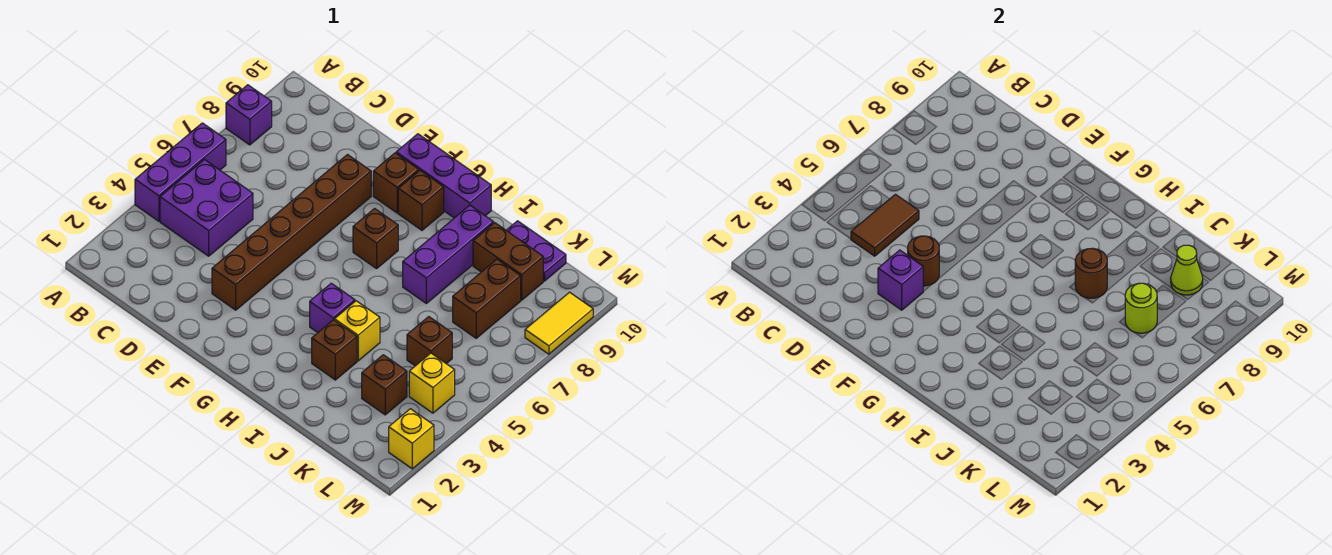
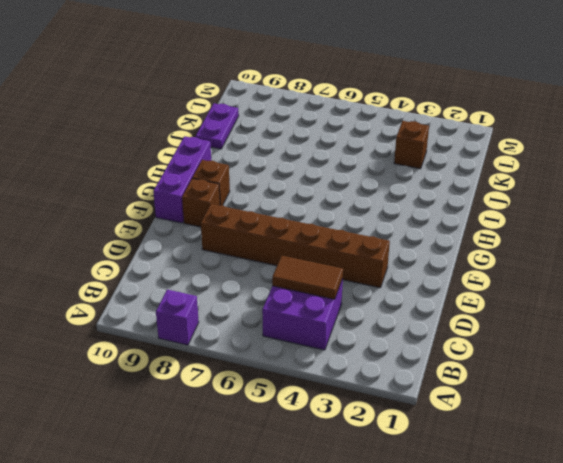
none -> purple 1x3 brick [135,123,226,221]
none -> brown 1x1 brick [353,209,398,269]
none -> purple 1x1 brick [310,283,355,333]

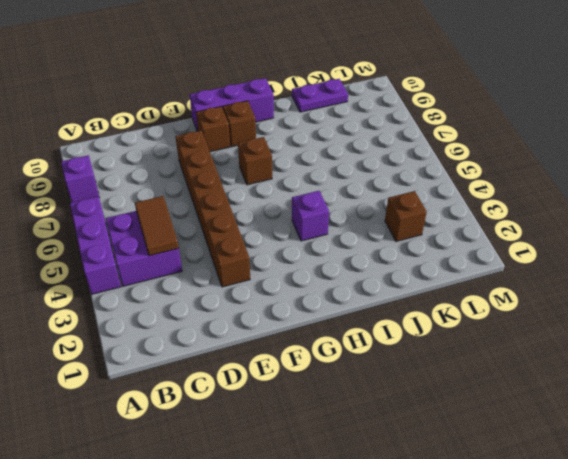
none -> brown 1x1 brick [312,320,357,380]
none -> yellow 1x1 brick [334,301,380,361]
none -> purple 1x3 brick [403,205,494,303]

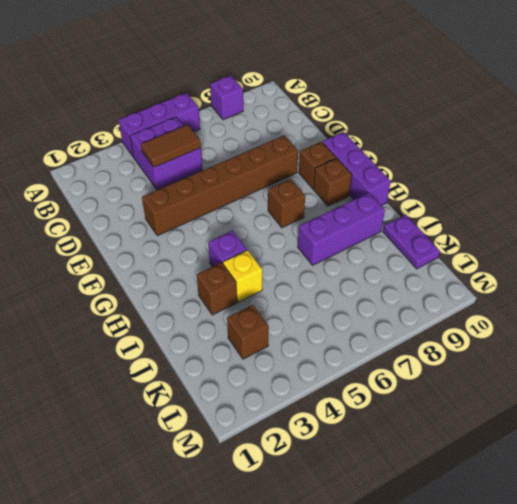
none -> brown 1x2 brick [473,223,543,300]
none -> brown 1x1 brick [407,317,452,366]
none -> brown 1x2 brick [453,259,521,338]

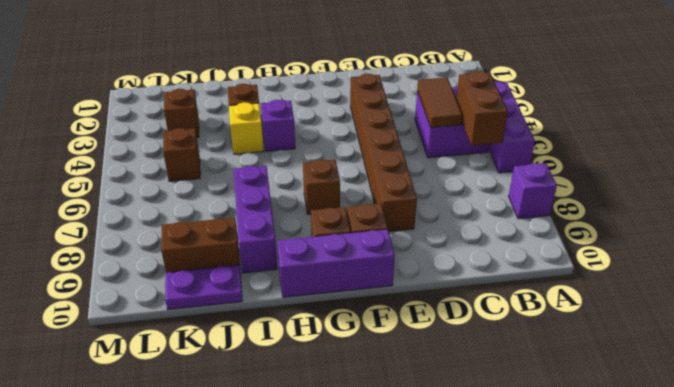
brown 1x2 brick [456,71,508,146] -> brown 1x2 brick moved to [453,259,521,338]
none -> yellow 1x1 brick [409,353,455,413]
none -> yellow 1x1 brick [389,409,434,469]
none -> yellow 1x2 tile [525,292,593,354]

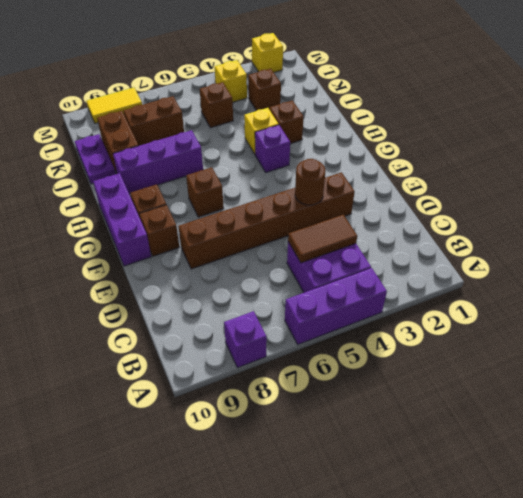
none -> purple 1x1 brick [878,250,923,310]
none -> brown 1x1 round brick [1075,248,1107,298]
none -> lime 1x1 round brick [1125,283,1157,333]

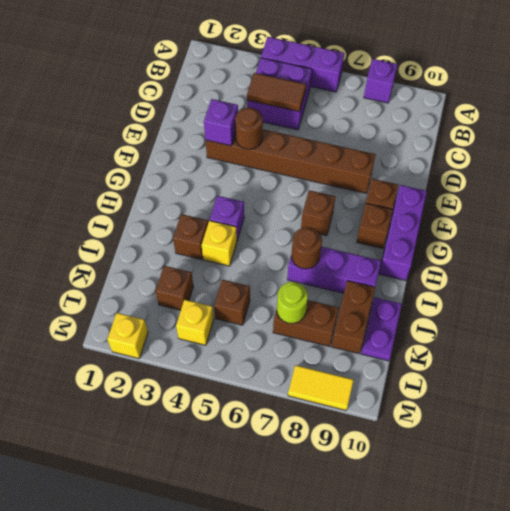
none -> lime 1x1 cone [1171,245,1203,295]

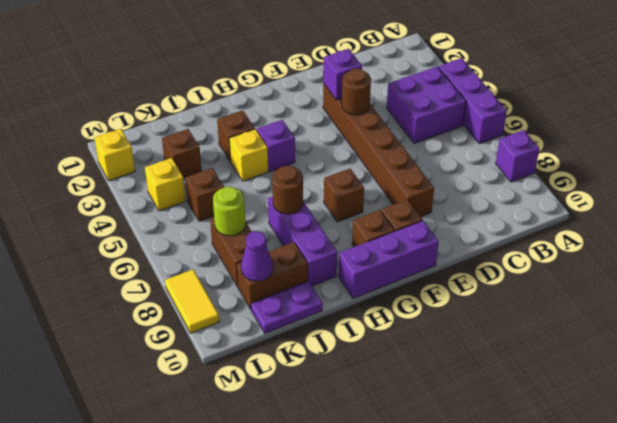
purple 1x1 cone [241,231,273,281] -> lime 1x1 cone [1171,245,1203,295]
none -> brown 1x2 tile [851,194,919,256]

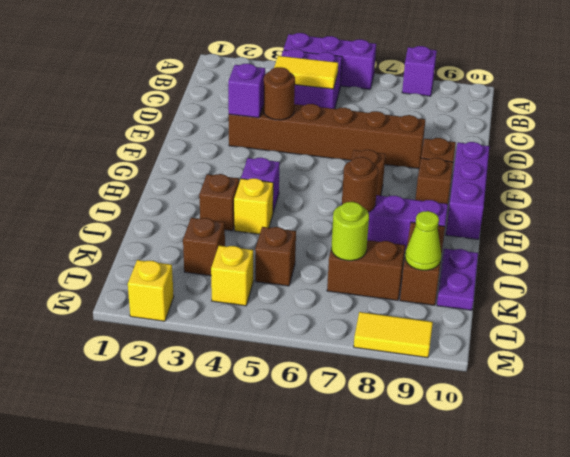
yellow 1x2 tile [274,56,338,89] -> brown 1x2 tile [851,194,919,256]

